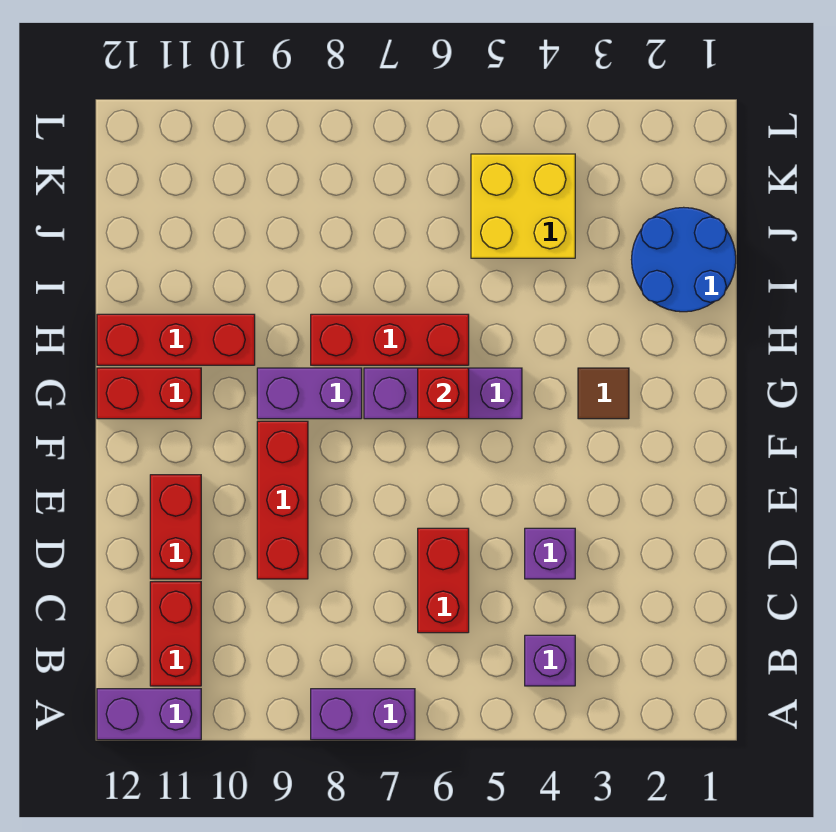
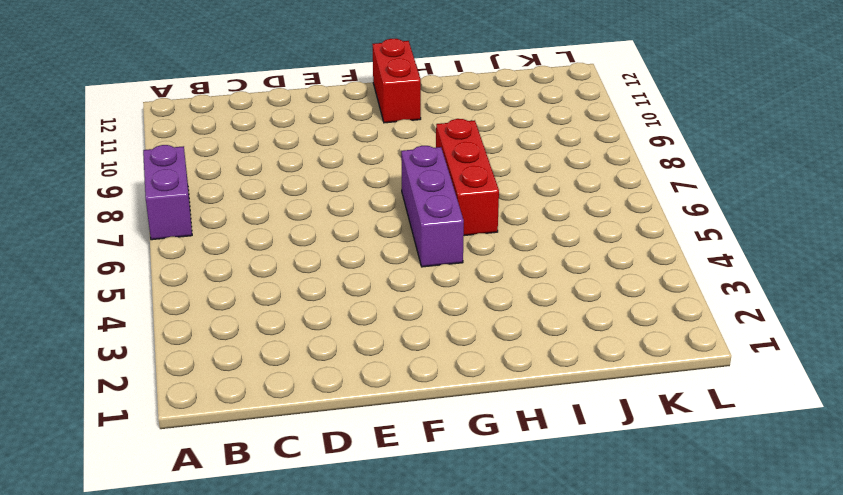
none -> purple 1x2 brick [97,689,201,740]
none -> purple 1x1 brick [525,635,575,686]
none -> red 1x2 brick [150,582,201,686]

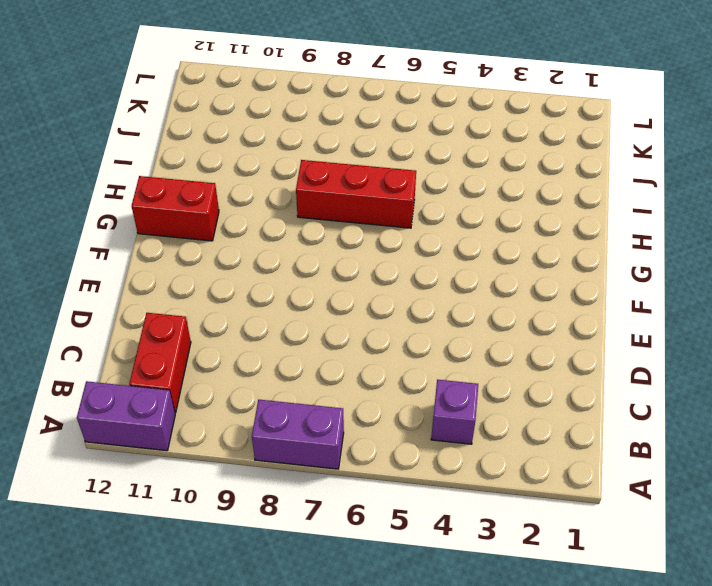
none -> red 1x2 brick [418,528,469,633]
none -> purple 1x1 brick [525,528,575,579]
none -> red 1x3 brick [257,421,308,579]

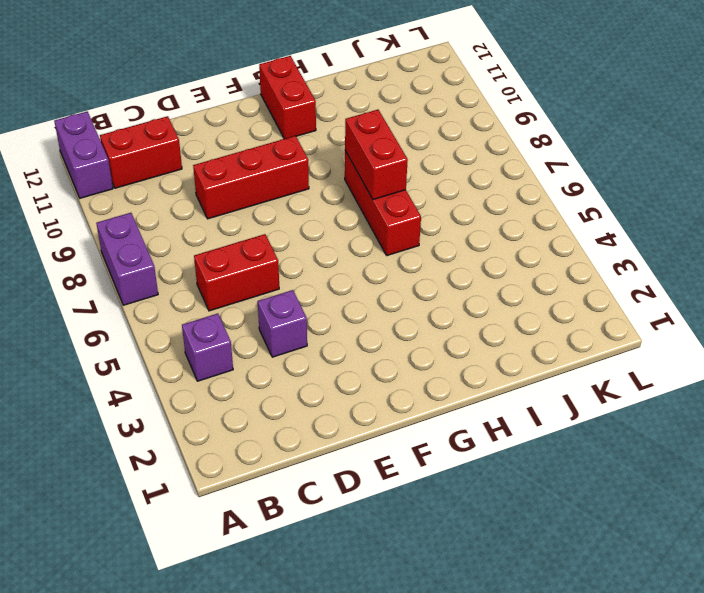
red 1x2 brick [345,110,408,200] -> red 1x2 brick turned to [150,475,201,579]
none -> brown 1x1 tile [578,368,629,419]
none -> purple 1x3 brick [364,368,522,419]
none -> purple 1x2 brick [257,368,362,419]

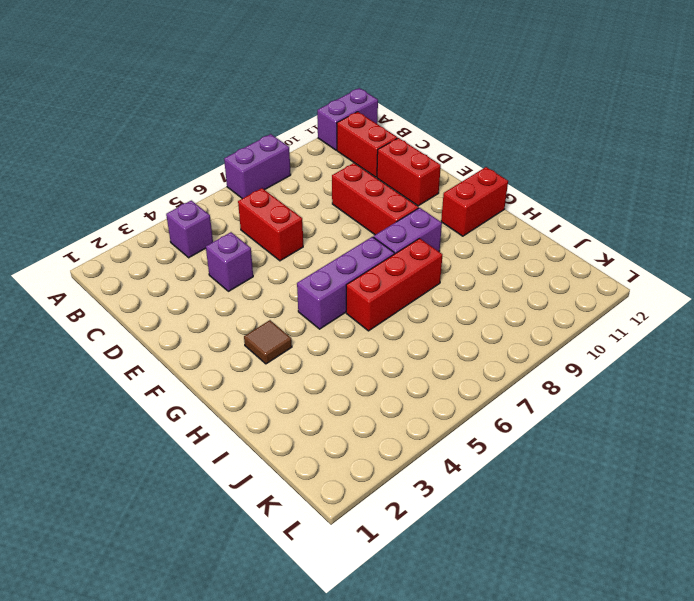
none -> red 1x3 brick [97,314,255,365]
none -> blue 2x2 round brick [631,207,736,312]
none -> yellow 2x2 brick [471,154,575,258]

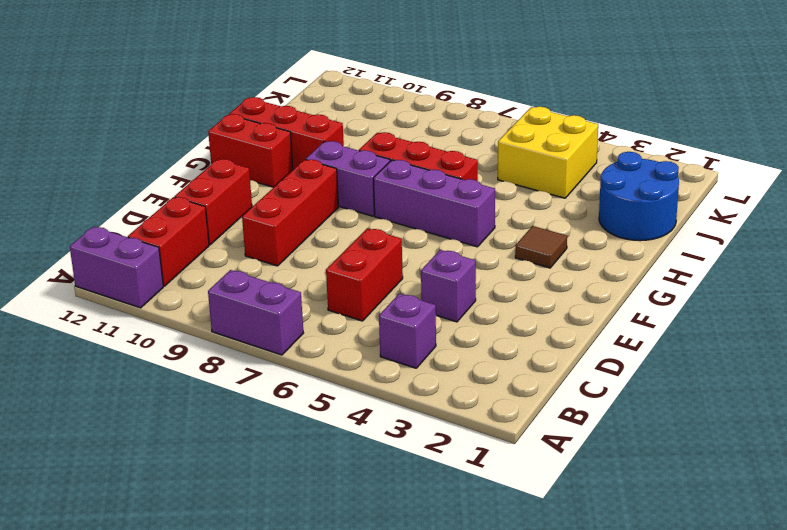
none -> red 1x1 brick [418,368,469,419]

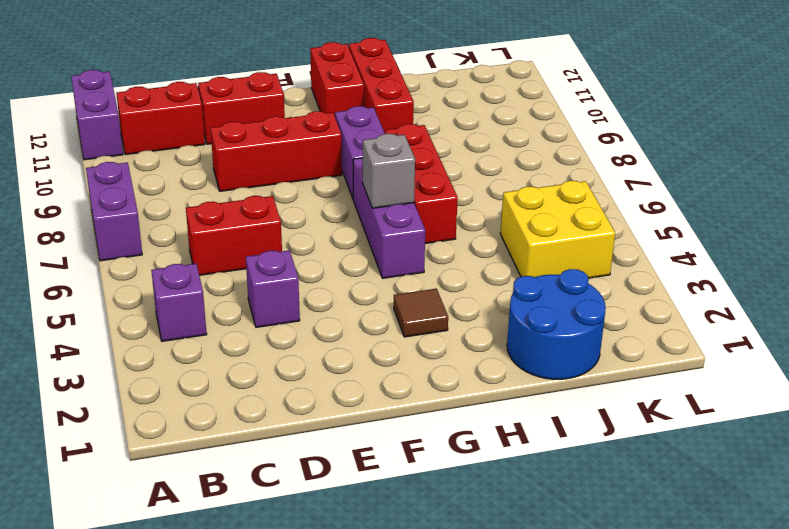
grey 1x1 brick [363,134,415,208] -> red 1x1 brick [418,368,469,419]

